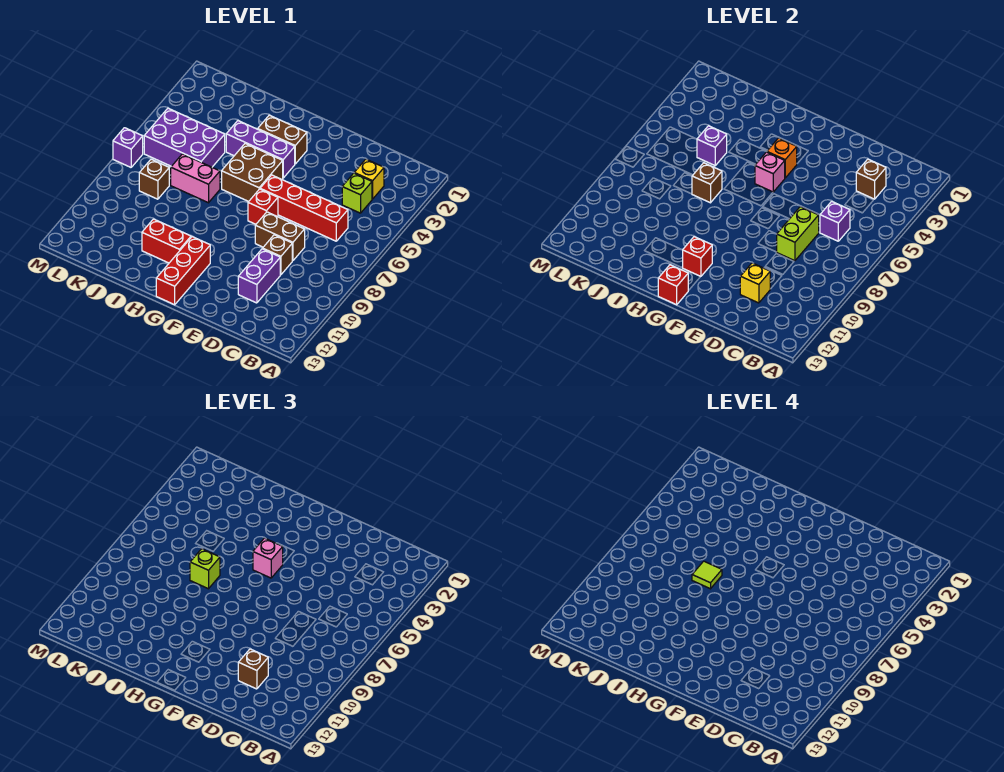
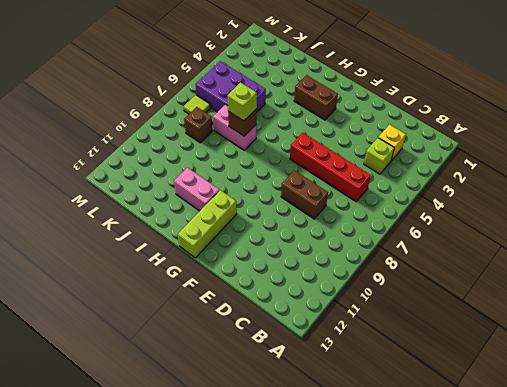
lime 1x3 brick [178,190,237,258] -> red 1x3 brick [156,237,210,305]
pink 1x2 brick [174,168,219,211] -> red 1x2 brick [142,219,191,263]
lime 1x1 tile [184,95,210,114] -> lime 1x1 tile moved to [692,561,722,589]
none -> brown 1x1 brick [263,235,292,275]
none -> purple 1x2 brick [238,249,280,303]
none -> red 1x1 brick [248,189,278,224]
none -> purple 1x3 brick [226,121,295,178]

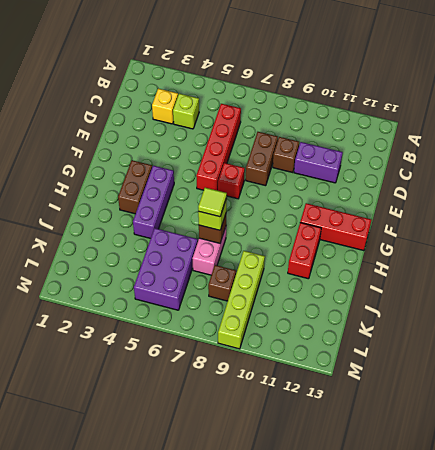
lime 1x4 brick [218,251,265,349] -> none
none -> brown 2x2 brick [222,143,283,202]
none -> purple 1x1 brick [113,128,143,167]
none -> brown 1x1 brick [856,159,886,199]
none -> purple 1x1 brick [820,201,850,241]

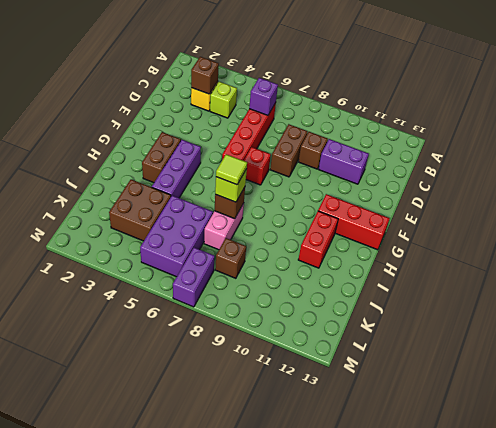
brown 2x2 brick [109,179,171,241] -> brown 2x2 brick moved to [222,143,283,202]
purple 1x2 brick [173,248,215,307] -> purple 1x1 brick [113,128,143,167]
none -> lime 1x2 brick [777,207,819,261]
none -> yellow 1x1 brick [740,263,770,303]
none -> orange 1x1 brick [767,138,797,178]
none -> pink 1x1 brick [755,152,785,192]

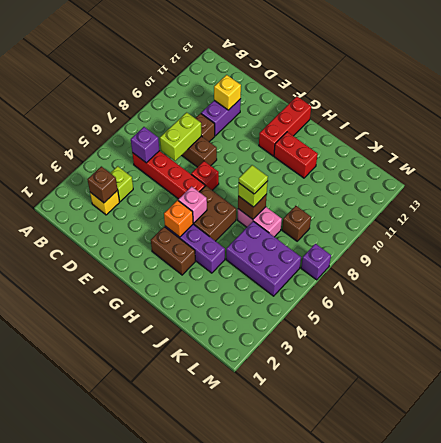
none -> red 1x1 brick [683,237,712,277]
none -> red 1x1 brick [658,265,688,305]
none -> purple 1x1 brick [697,126,727,166]
none -> brown 1x1 brick [238,649,268,689]

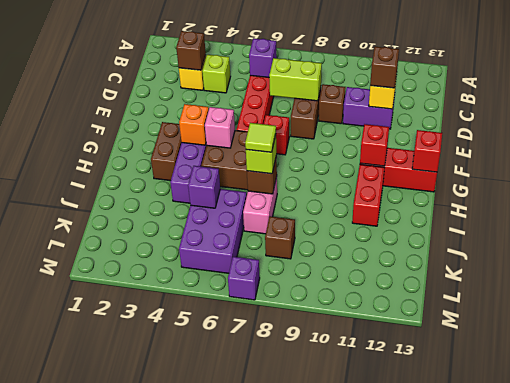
none -> pink 1x1 brick [253,538,283,578]

